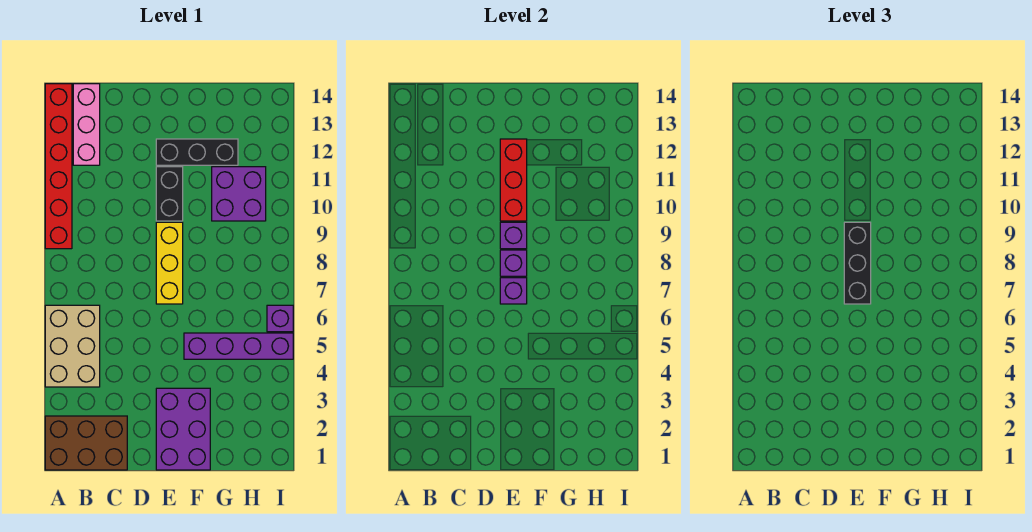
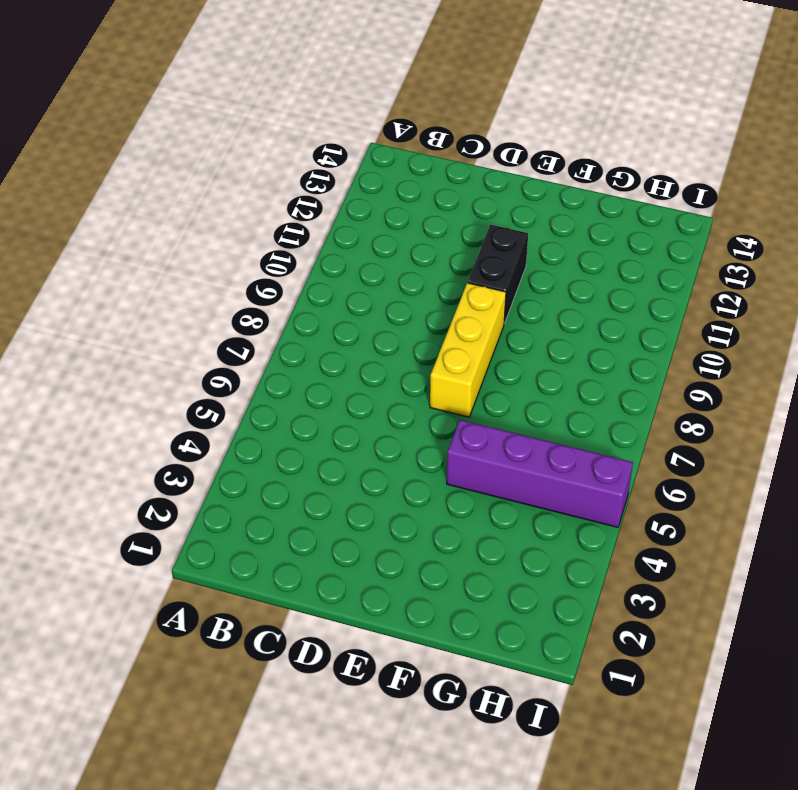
none -> brown 2x3 brick [45,416,127,470]
none -> tan 2x3 brick [45,305,100,387]
none -> red 1x6 brick [45,84,72,249]

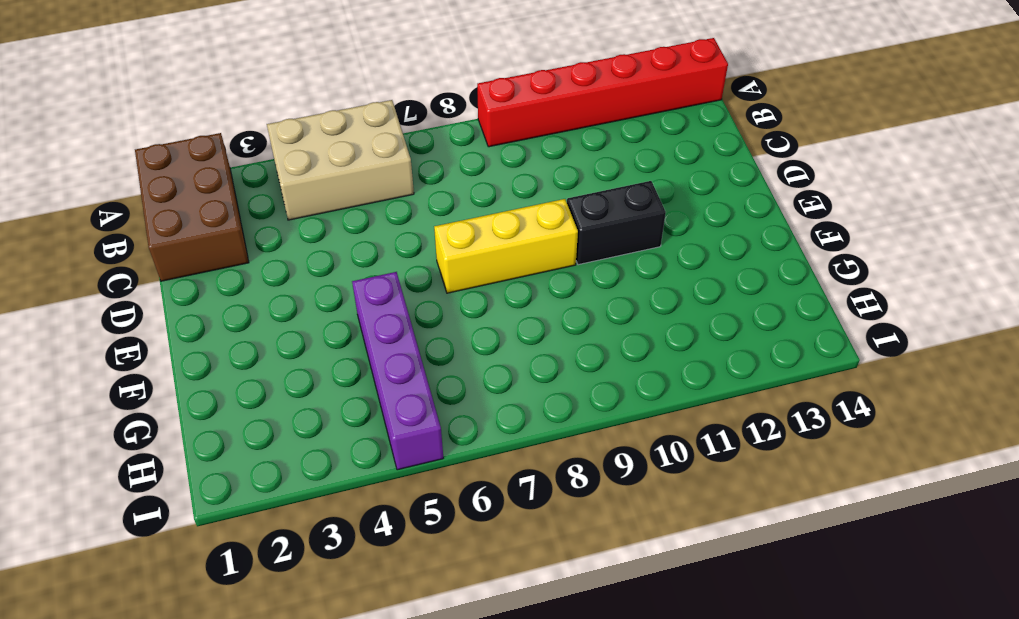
none -> pink 1x3 brick [73,84,100,165]
none -> purple 2x3 brick [156,388,210,470]
none -> black 1x3 brick [156,139,238,165]

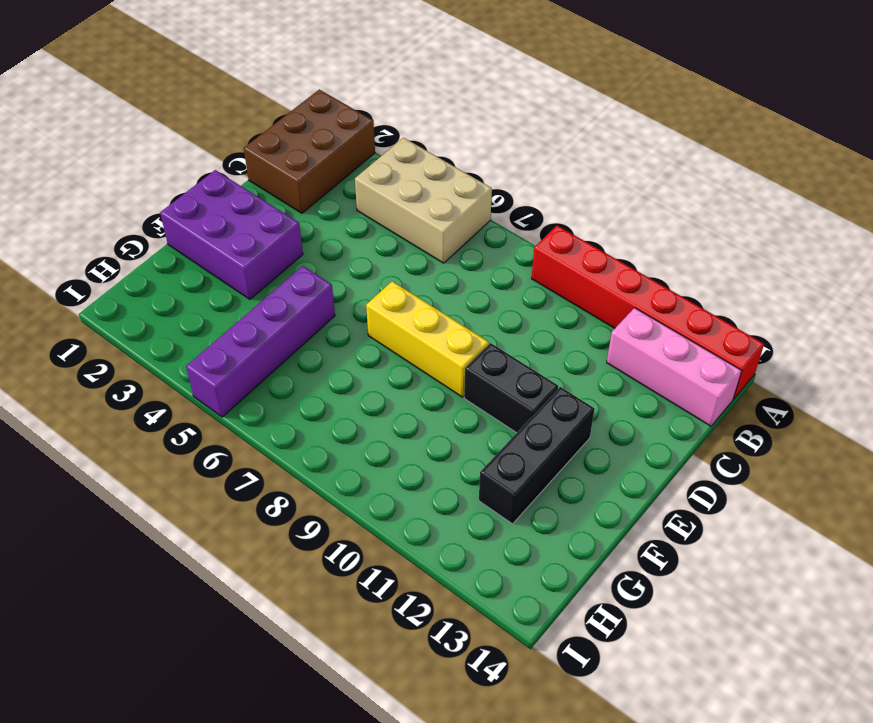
none -> purple 2x2 brick [212,167,266,221]
none -> purple 1x1 brick [267,305,293,332]
none -> purple 1x1 brick [500,278,527,304]

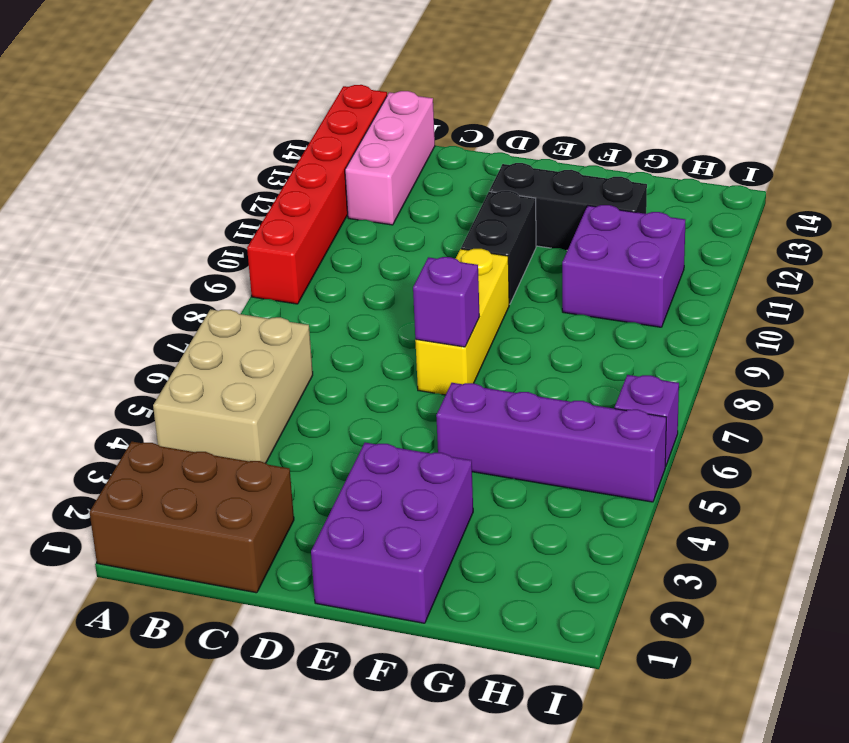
none -> purple 1x1 brick [500,250,527,276]
none -> purple 1x1 brick [500,222,527,249]
none -> red 1x3 brick [500,139,527,221]

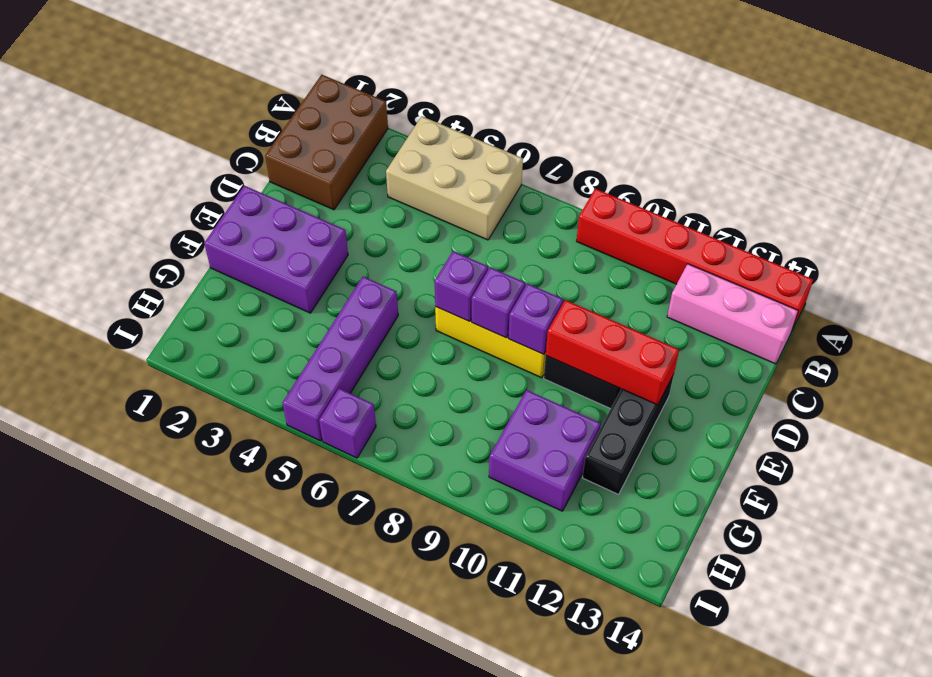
none -> black 1x3 brick [844,222,871,304]

